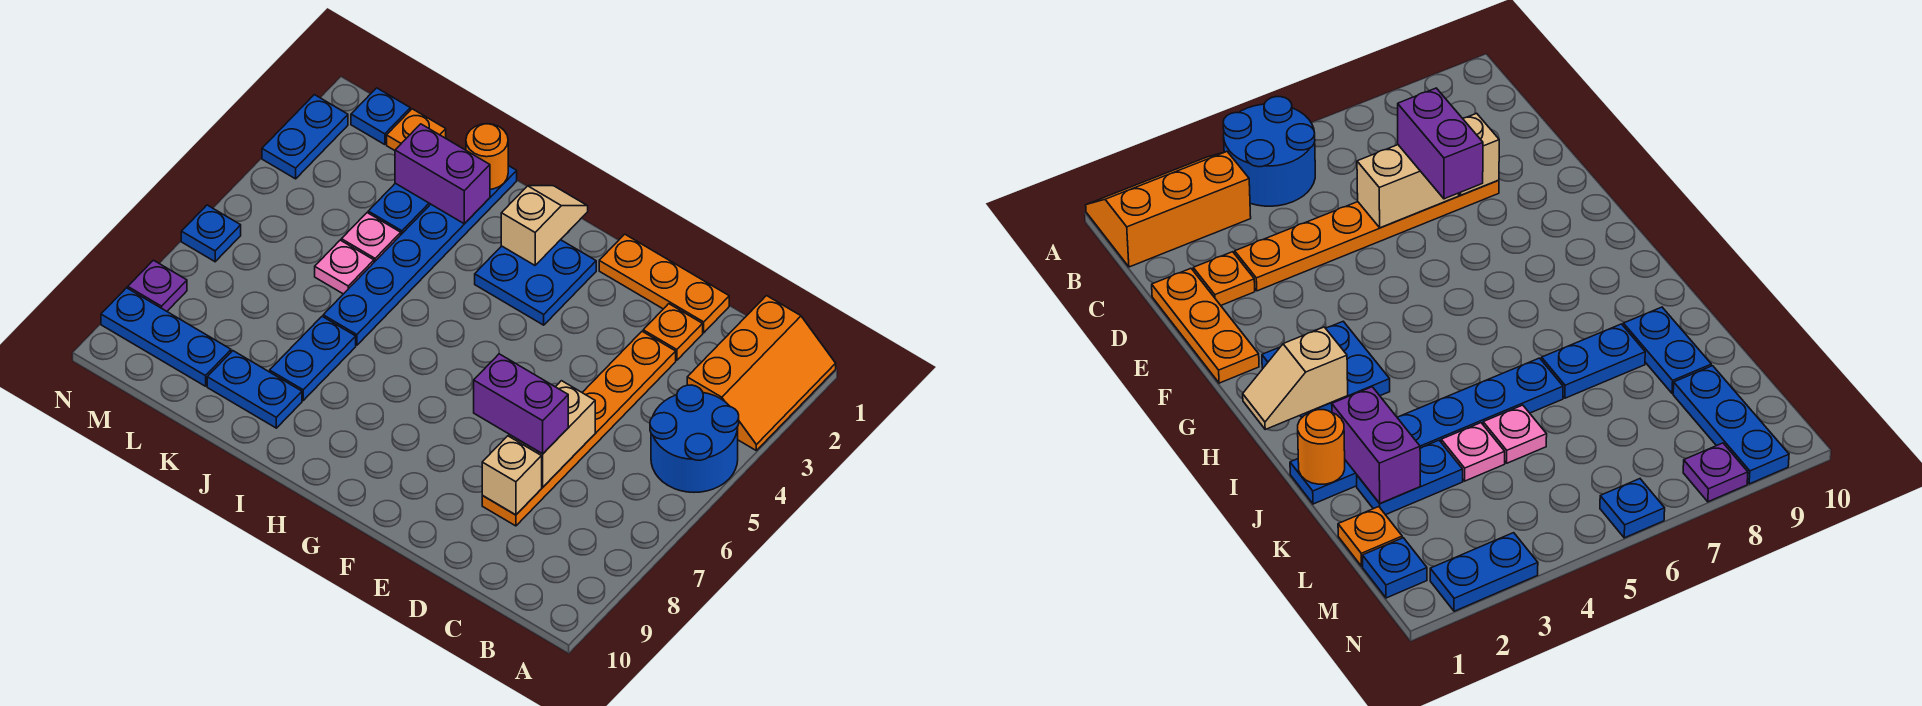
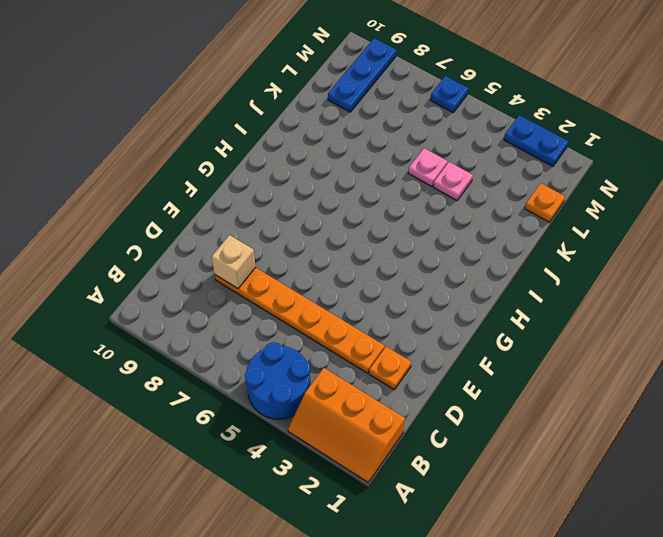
none -> orange 1x3 plate [599,234,729,333]
none -> blue 2x2 plate [475,240,596,325]
none -> blue 1x6 plate [323,166,517,345]

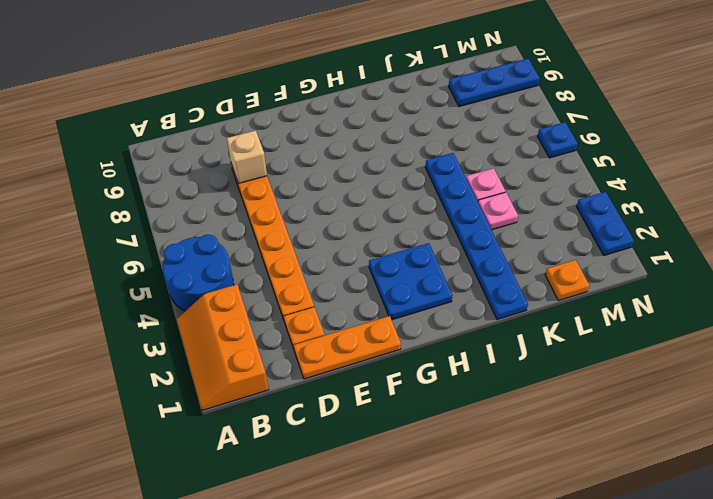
none -> blue 1x2 plate [270,316,356,400]
none -> blue 1x2 plate [207,351,302,428]
none -> blue 1x2 plate [368,183,430,234]

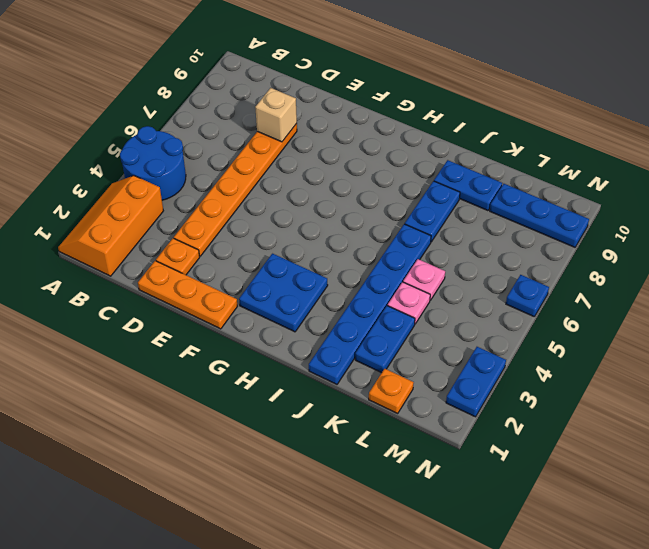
none -> blue 1x1 plate [351,88,410,145]
none -> purple 1x1 plate [128,260,187,311]
none -> tan 1x2 brick [509,381,595,487]

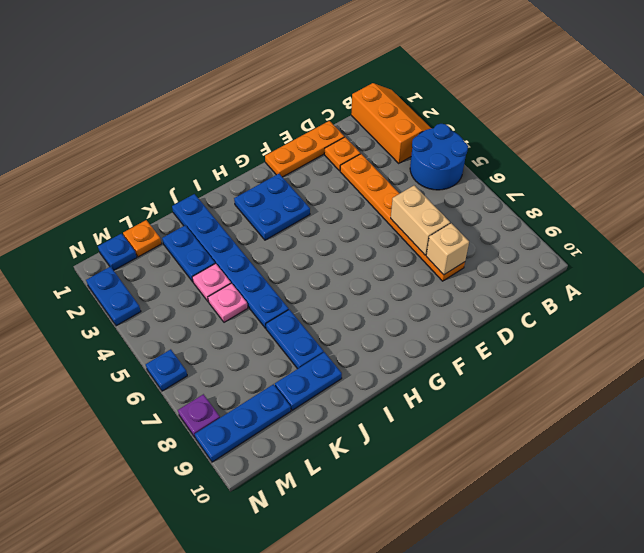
none -> tan 1x2 slope [501,186,588,265]
none -> orange 1x1 round brick [466,124,508,189]
none -> purple 1x2 brick [395,124,490,224]

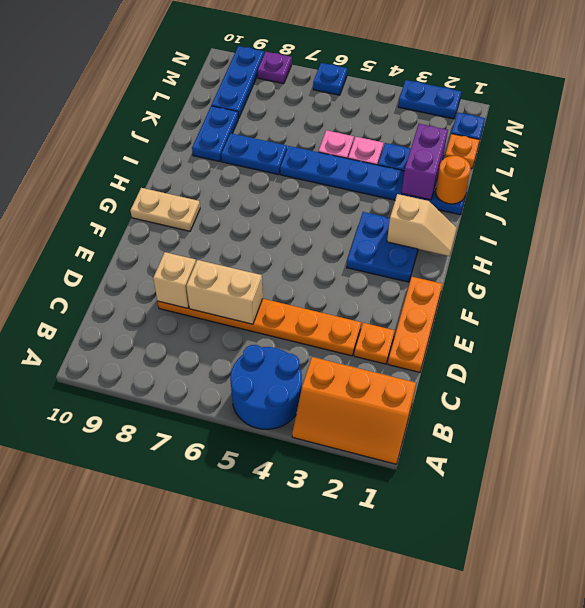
tan 1x2 plate [130,188,200,231] -> none
none -> purple 1x2 brick [474,354,568,454]

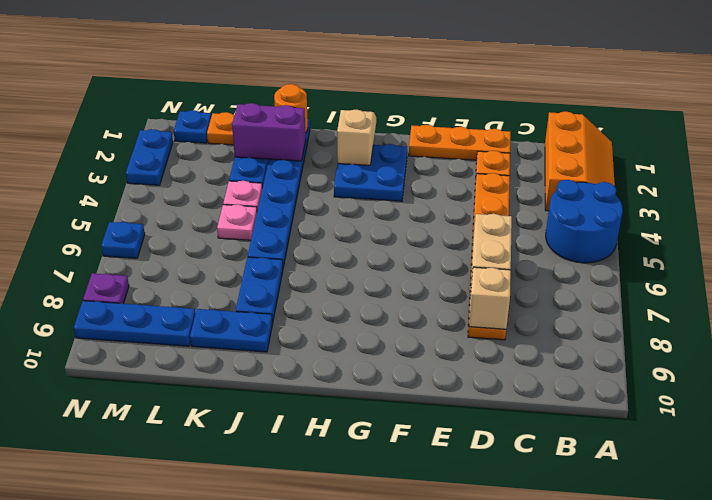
none -> purple 1x2 brick [474,354,568,454]

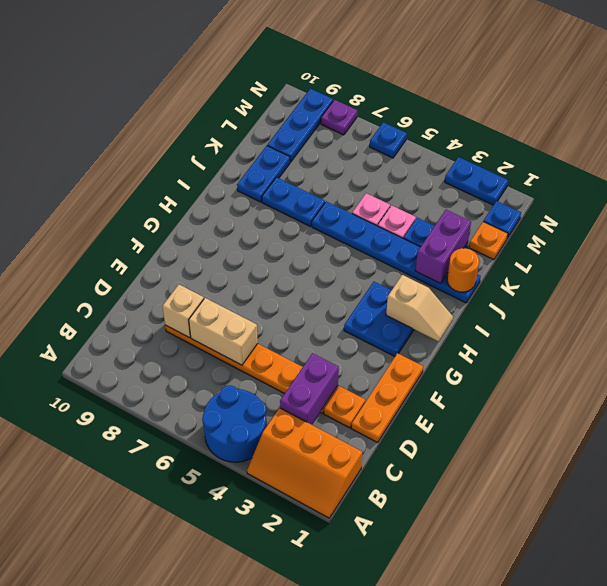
purple 1x2 brick [280,353,339,425] -> purple 1x2 brick moved to [474,354,568,454]

